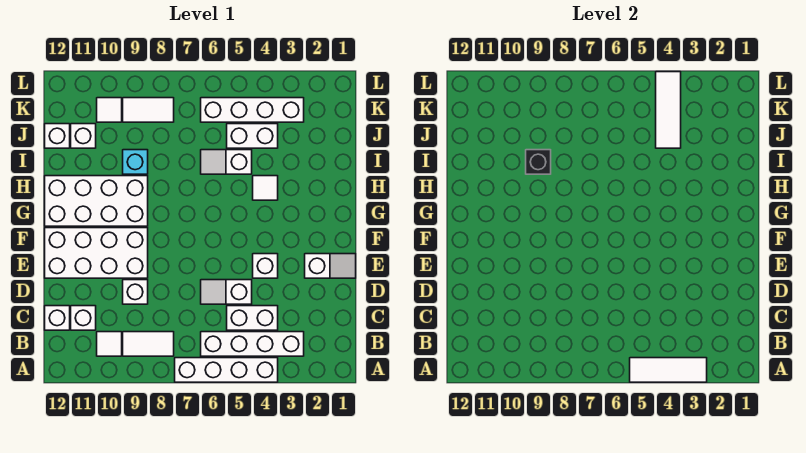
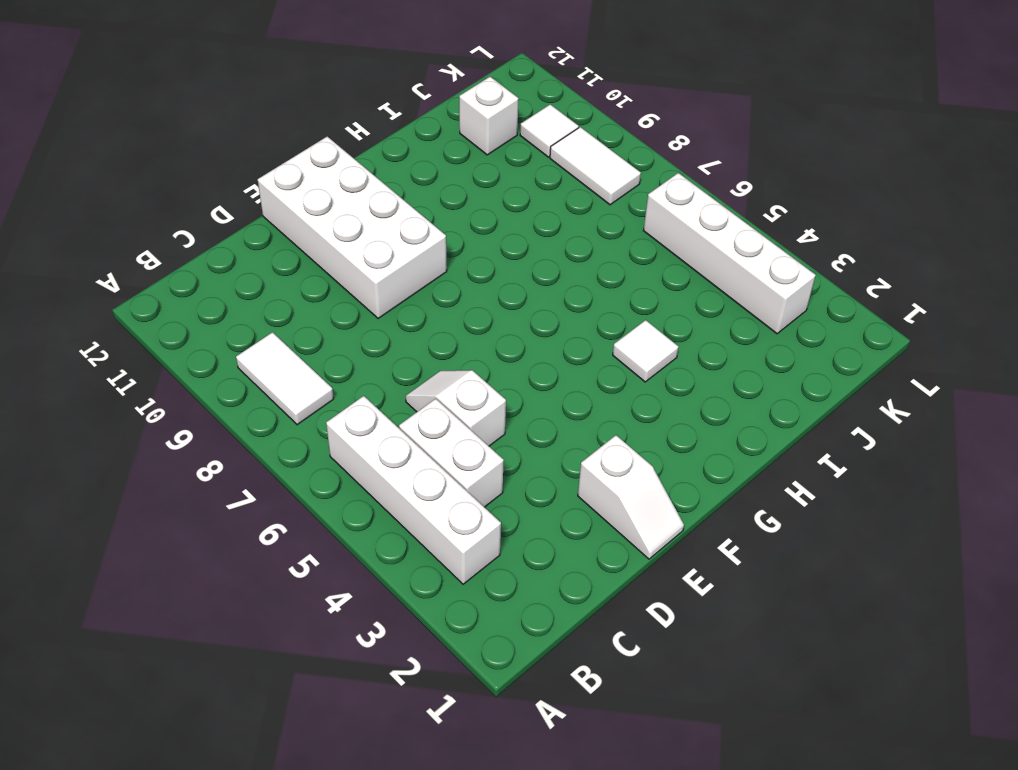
none -> white 1x4 brick [175,358,278,382]
none -> white 1x1 tile [97,332,122,356]
none -> white 1x1 brick [71,306,96,330]

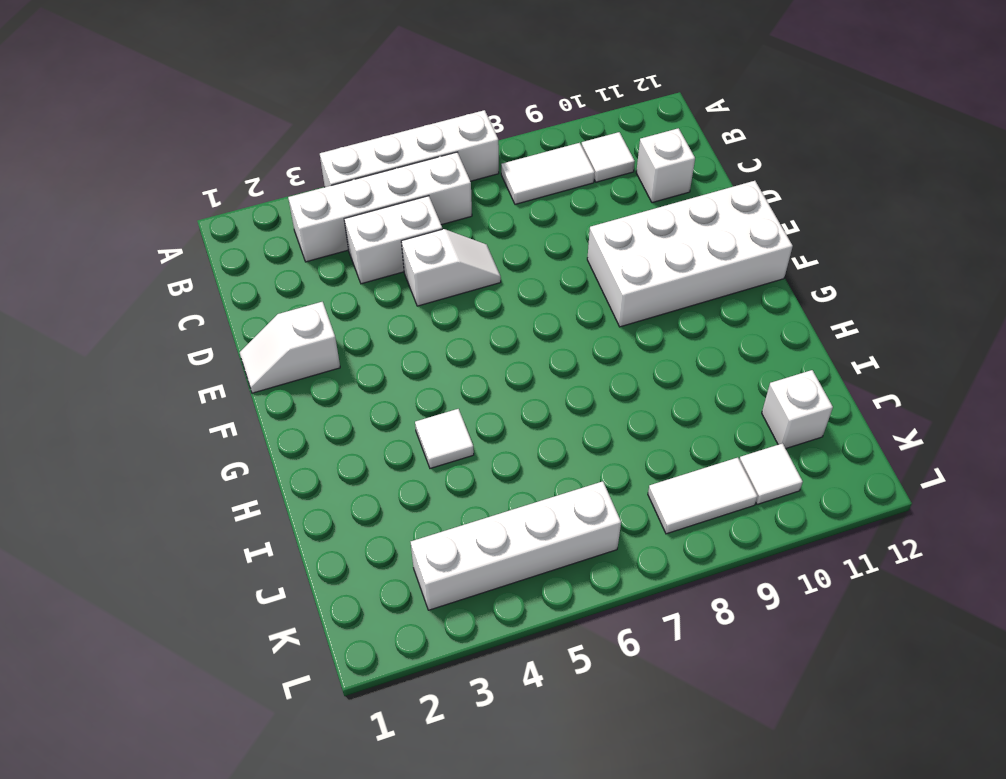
none -> white 1x1 brick [45,306,70,330]
none -> white 1x1 brick [123,280,148,304]
none -> white 1x1 brick [253,254,278,278]

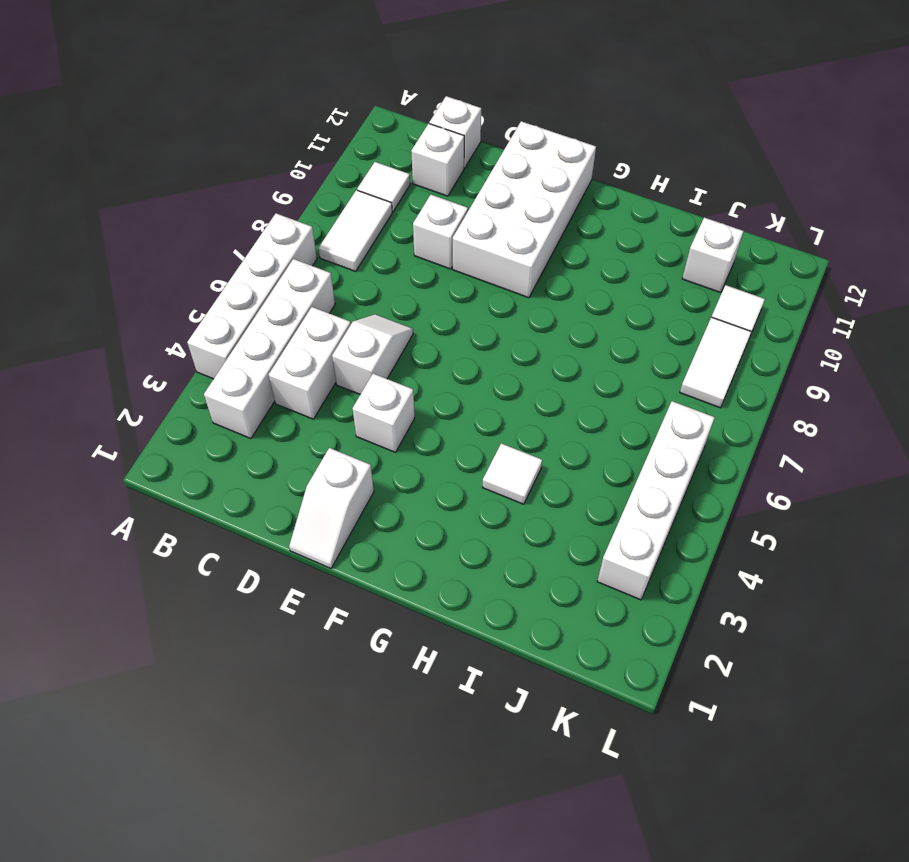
none -> white 2x4 brick [45,176,148,226]
none -> white 1x2 slope [201,150,252,174]
none -> cyan 1x1 brick [123,150,148,174]

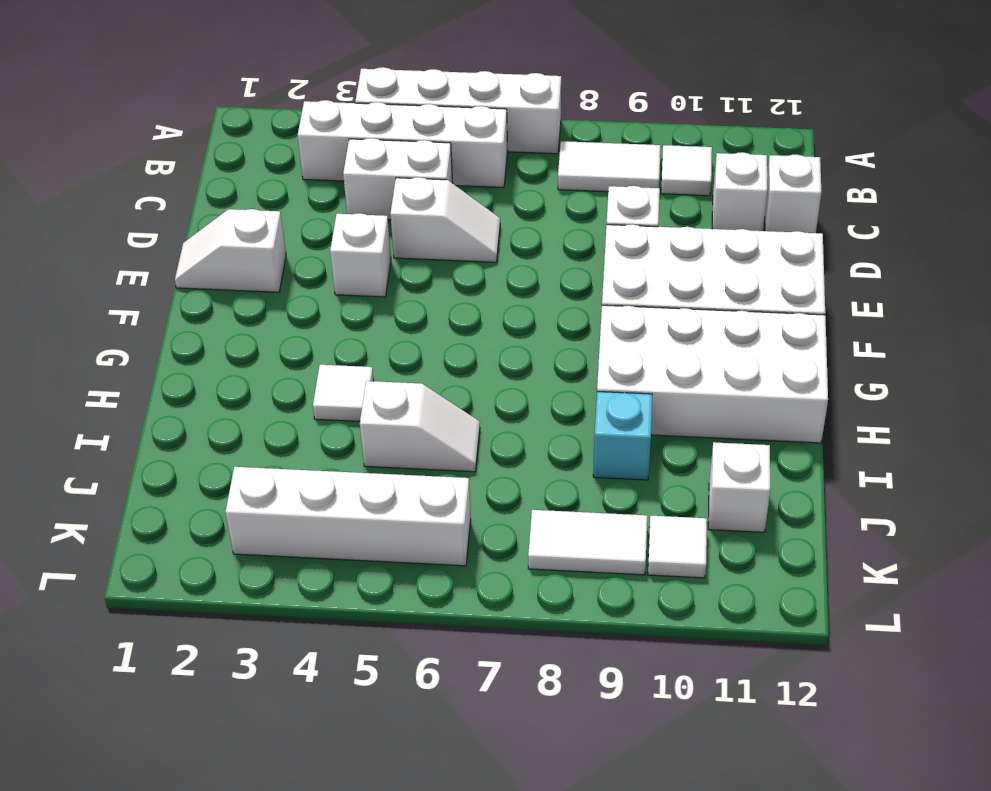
none -> white 1x2 brick [227,124,278,148]
none -> white 1x1 brick [45,124,70,148]
none -> white 1x3 tile [630,358,707,382]

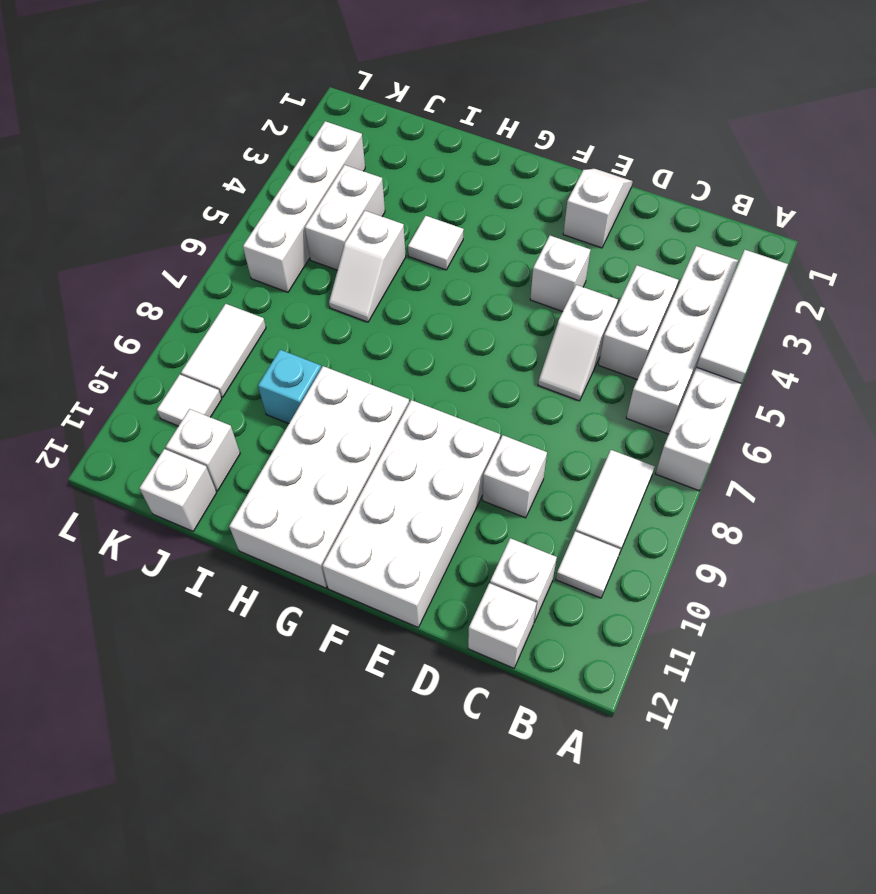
none -> black 1x1 brick [526,150,551,174]
none -> white 1x3 tile [656,72,681,148]

